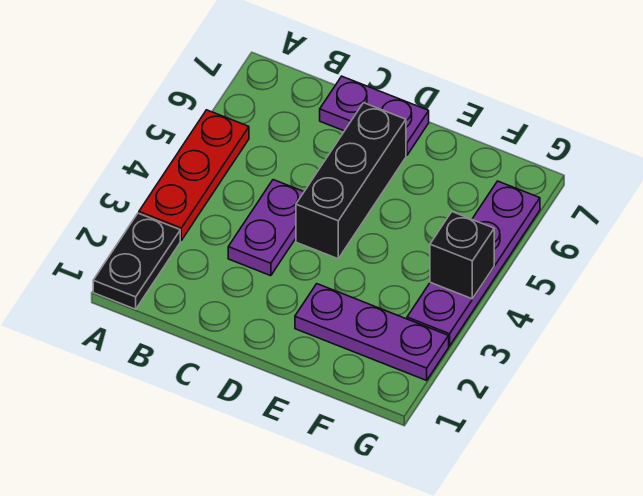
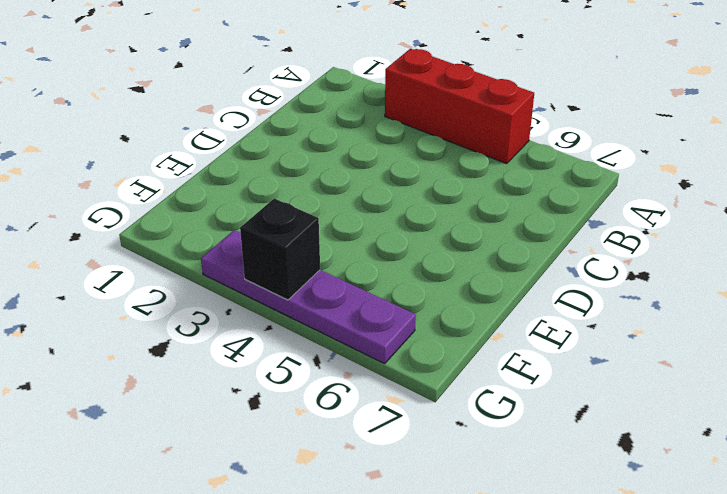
red 1x3 brick [385,49,534,164] -> red 1x3 plate [139,110,249,240]
none -> black 1x2 plate [93,213,180,309]
none -> purple 1x2 plate [228,180,304,276]

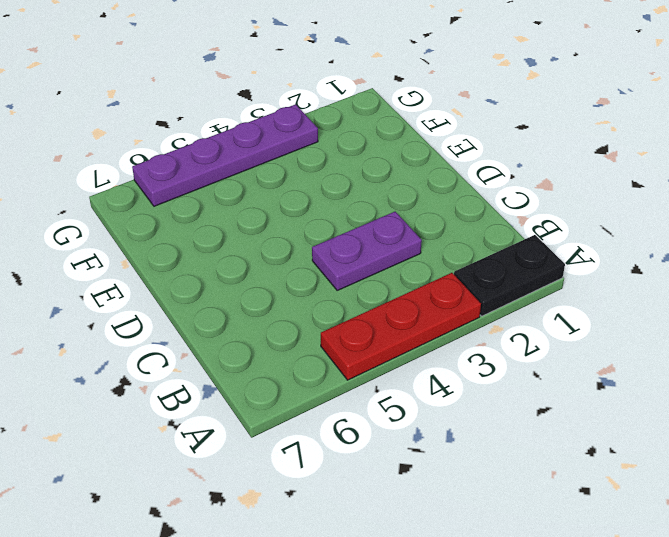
none -> purple 1x2 plate [320,76,429,156]
none -> black 1x3 brick [296,103,406,259]

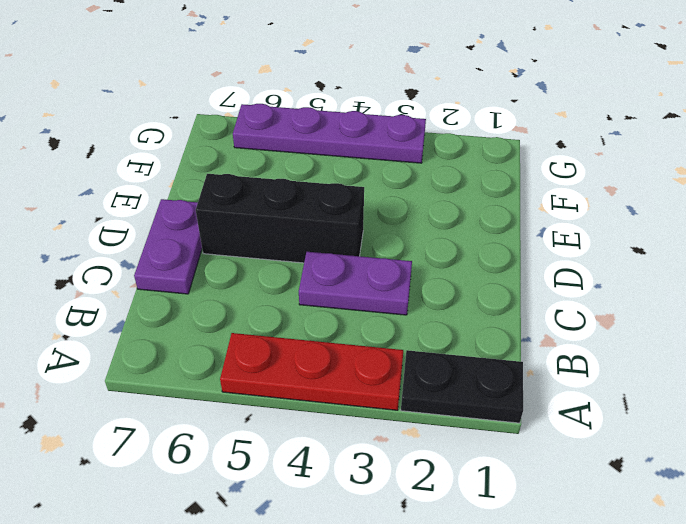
none -> purple 1x3 plate [295,284,449,380]
none -> black 1x1 brick [430,212,494,299]

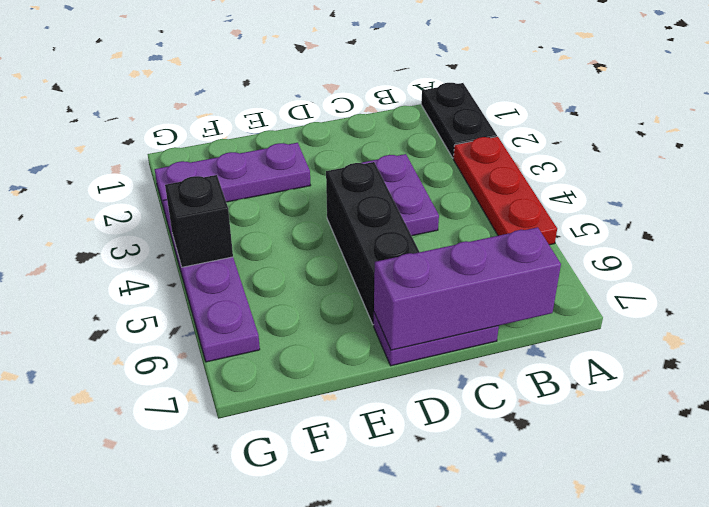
purple 1x3 brick [374,227,561,350] -> none

